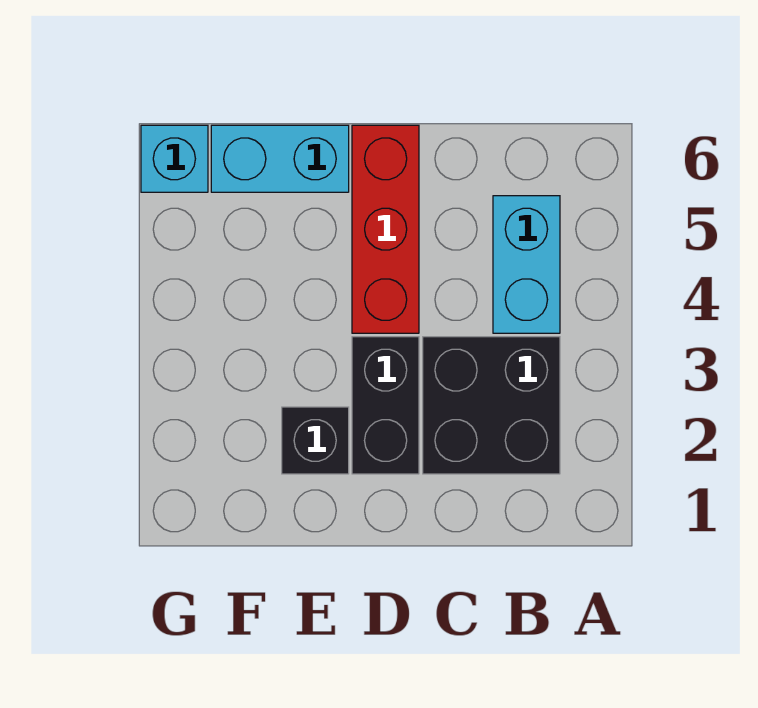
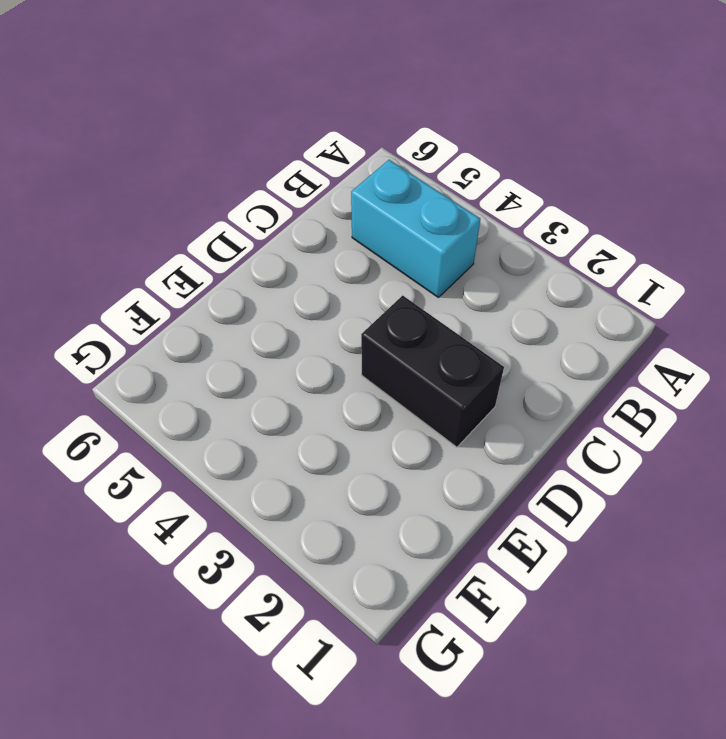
none -> black 2x2 brick [423,337,560,474]
none -> red 1x3 brick [352,125,419,333]

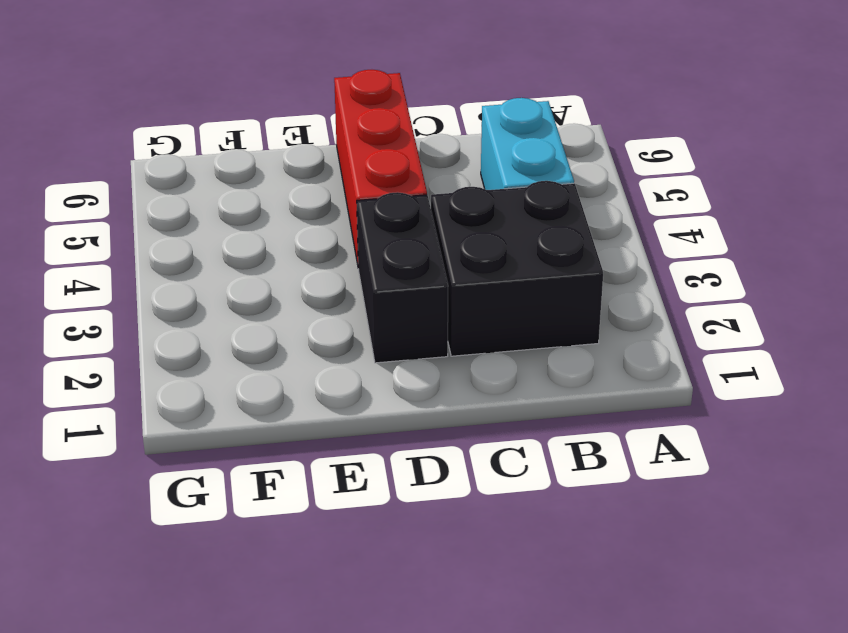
none -> black 1x1 brick [282,407,349,474]
none -> cyan 1x2 brick [211,125,349,192]

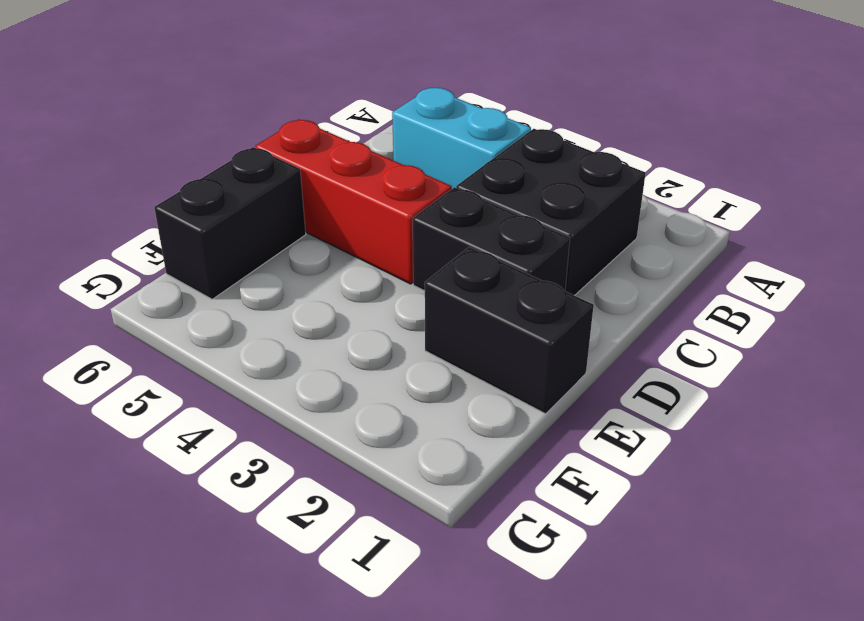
black 1x2 brick [425,247,594,414] -> black 1x1 brick [282,407,349,474]
black 1x2 brick [154,147,306,299] -> cyan 1x2 brick [211,125,349,192]
none -> cyan 1x1 brick [141,125,208,192]

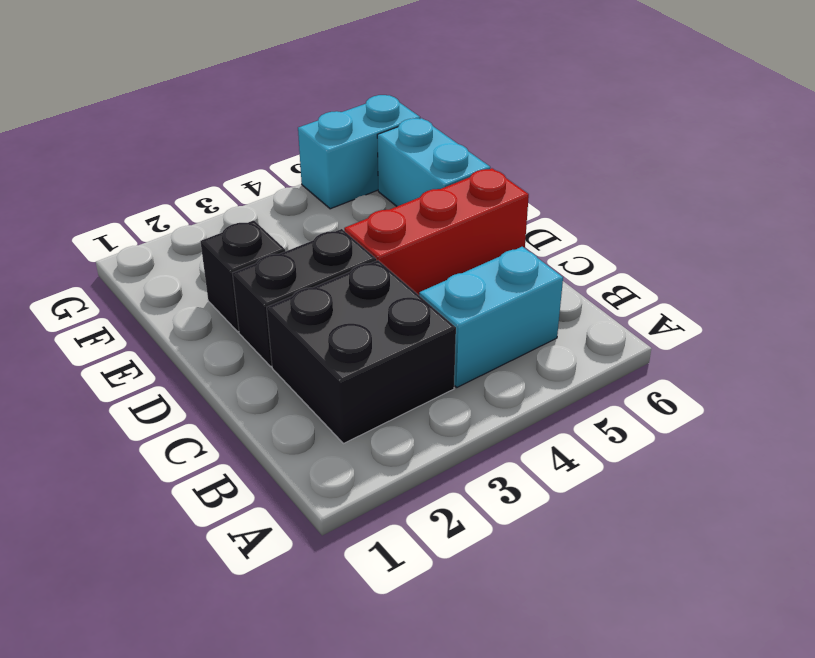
cyan 1x2 brick [298,95,420,209] -> cyan 1x1 brick [141,125,208,192]

